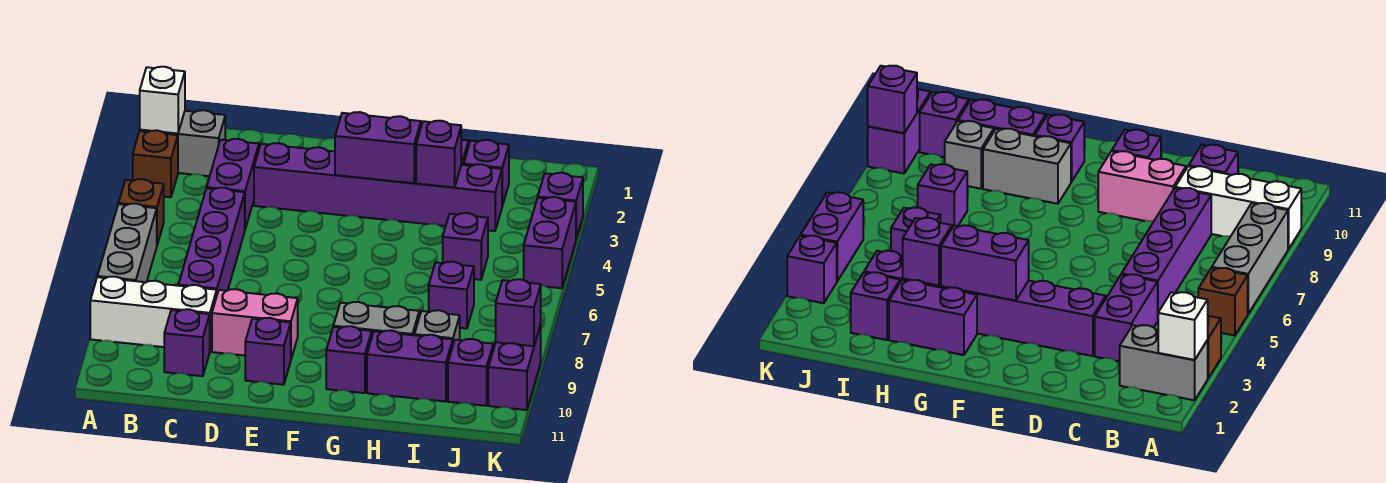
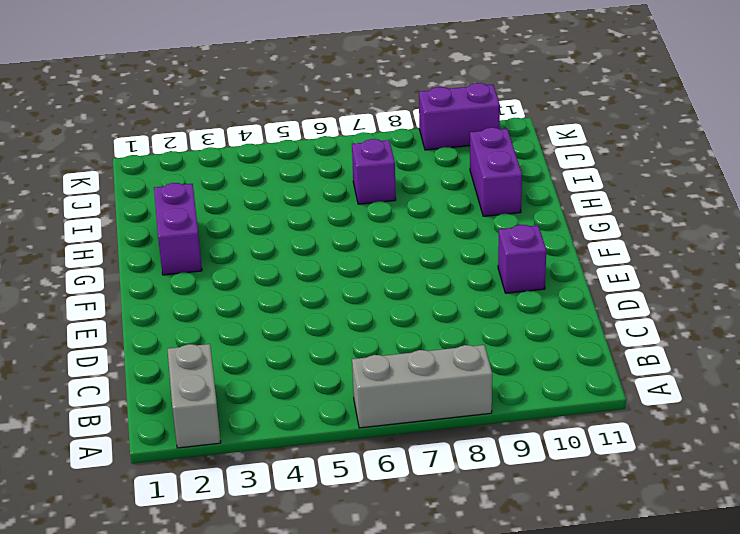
none -> brown 1x1 brick [133,130,178,197]
none -> brown 1x1 brick [119,179,164,245]
none -> white 1x3 brick [90,277,217,350]

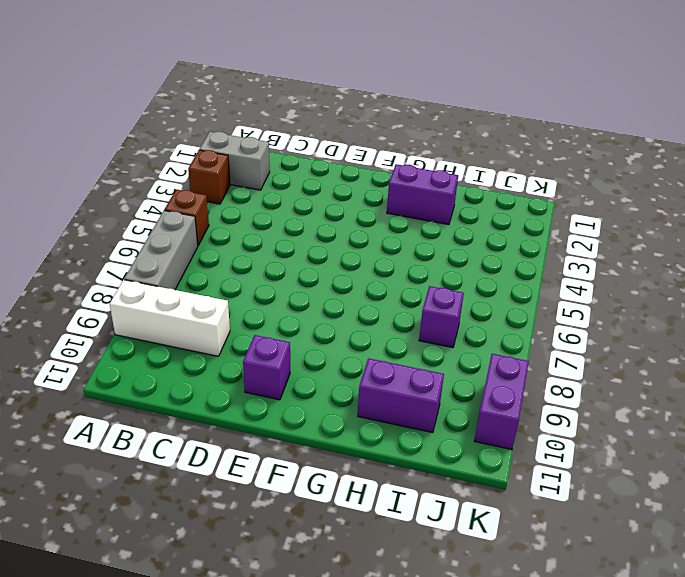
none -> purple 1x2 brick [207,139,259,229]
none -> purple 1x4 brick [178,188,245,294]
none -> purple 1x1 brick [164,309,210,376]

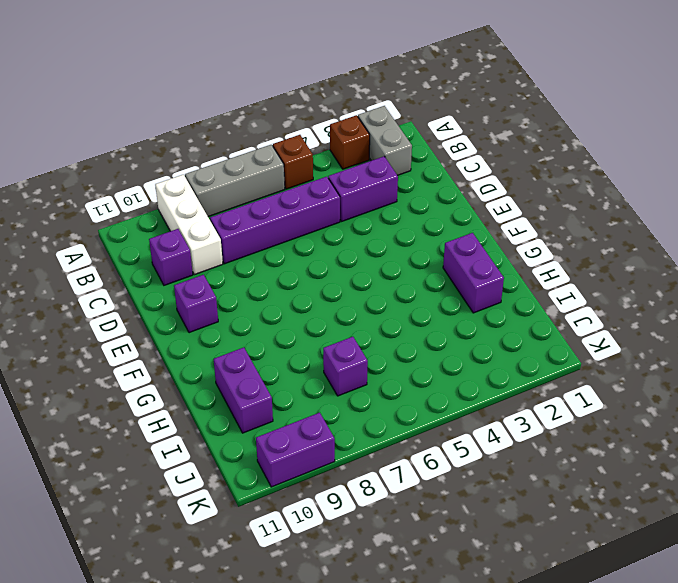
none -> purple 1x6 brick [254,143,502,231]
none -> pink 1x2 brick [212,289,298,359]
none -> grey 1x2 brick [333,302,419,335]

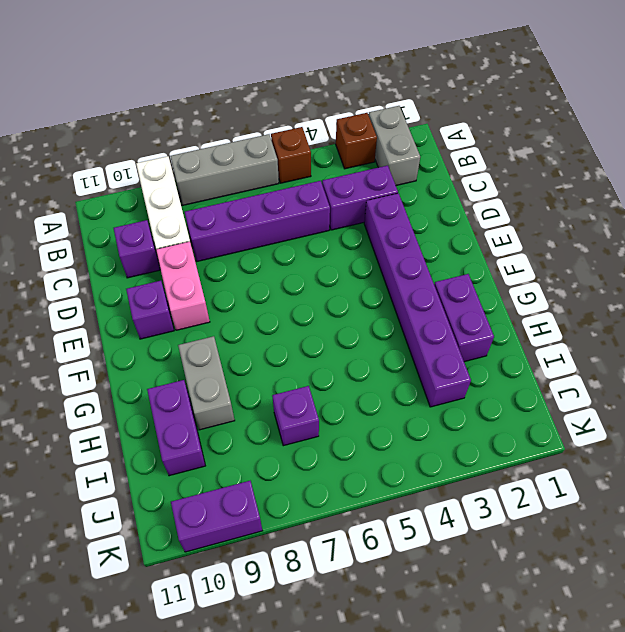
none -> purple 1x1 brick [326,326,372,393]
none -> purple 1x1 brick [464,140,509,206]
none -> purple 1x1 brick [443,213,488,280]

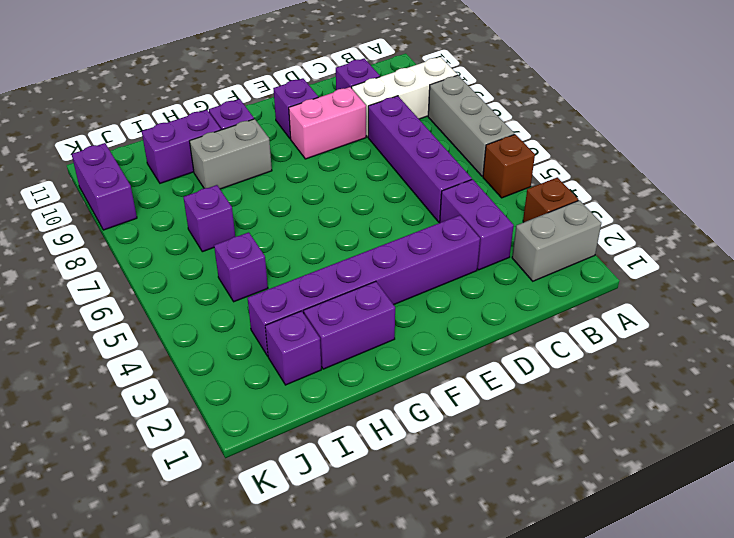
none -> grey 1x1 brick [414,310,460,344]
none -> purple 1x1 brick [448,339,493,406]
none -> purple 1x1 brick [538,172,583,239]

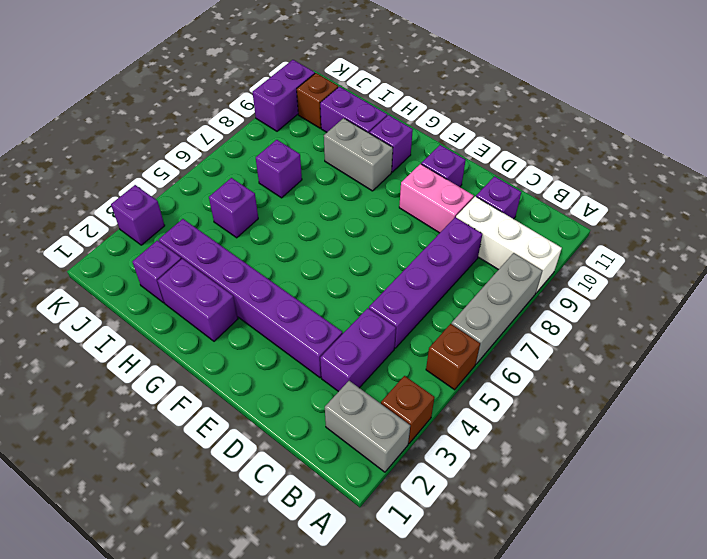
brown 1x1 brick [297,73,338,128] -> purple 1x1 brick [448,339,493,406]
none -> grey 1x1 brick [414,310,460,344]
none -> purple 1x2 brick [524,197,576,288]
none -> white 1x1 brick [140,67,185,133]

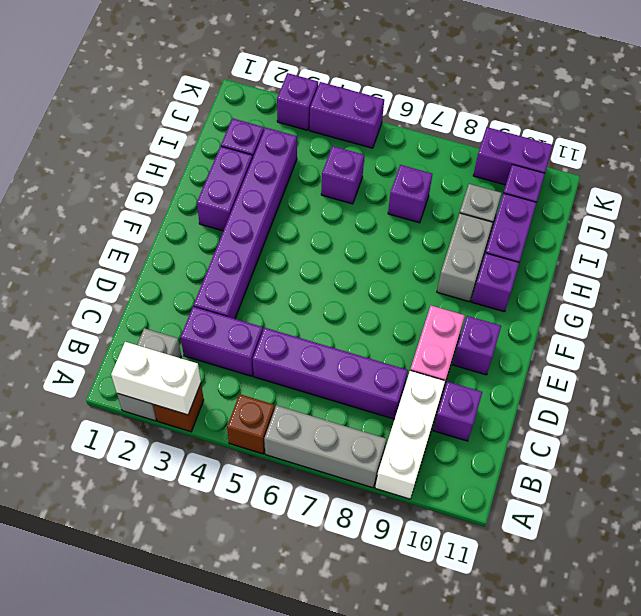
white 1x2 brick [111,342,201,415] -> white 1x1 brick [140,67,185,133]
none -> purple 1x2 brick [335,112,421,183]
none -> purple 1x1 brick [416,121,462,187]
none -> purple 1x1 brick [496,279,541,346]

